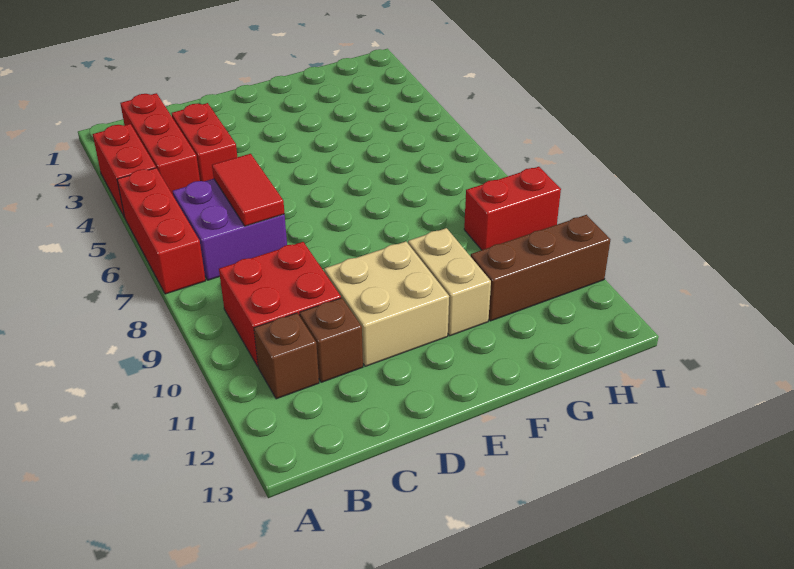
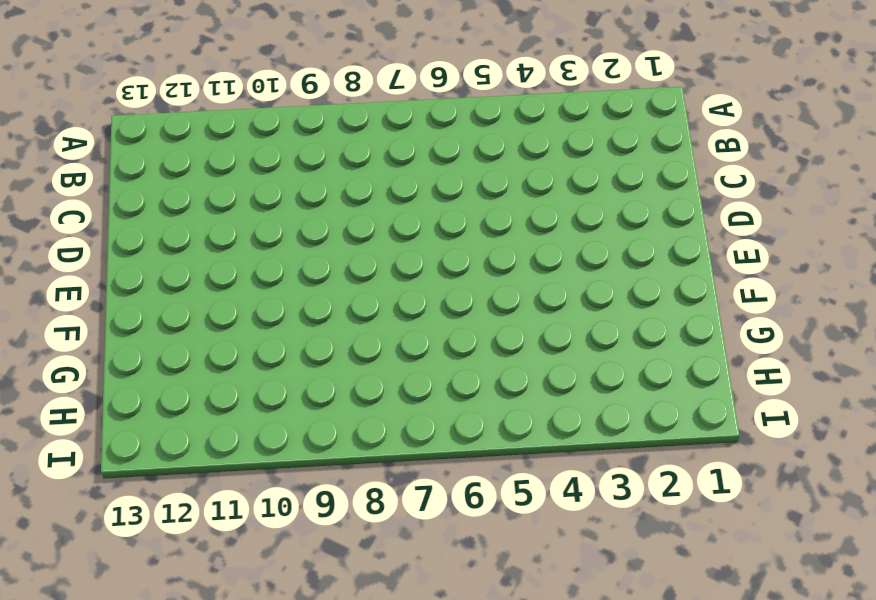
none -> red 1x2 brick [93,124,156,217]
none -> red 1x3 brick [117,168,206,294]
none -> red 1x3 brick [120,93,200,195]

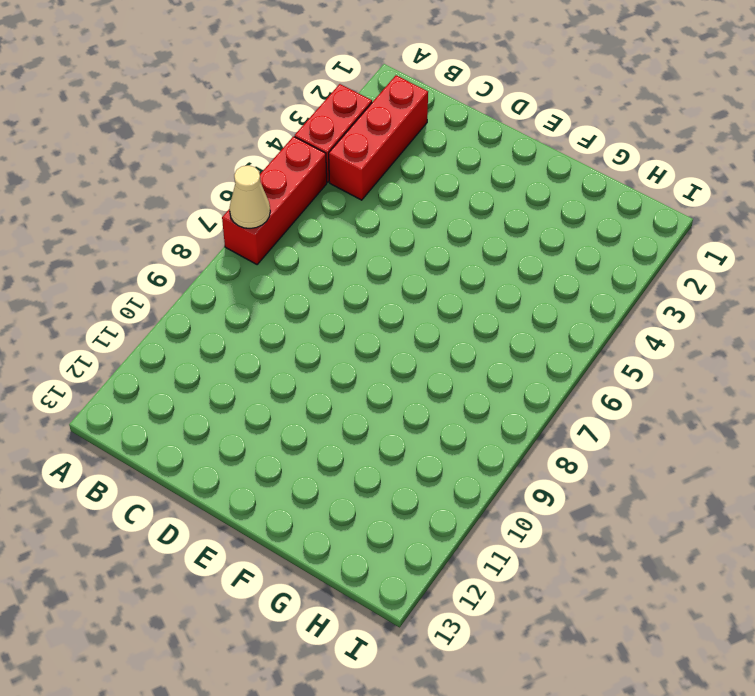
tan 1x1 cone [230,165,270,228] -> none
none -> purple 2x2 brick [173,179,287,280]
none -> red 2x2 brick [219,242,341,366]
none -> brown 1x1 brick [254,313,319,399]

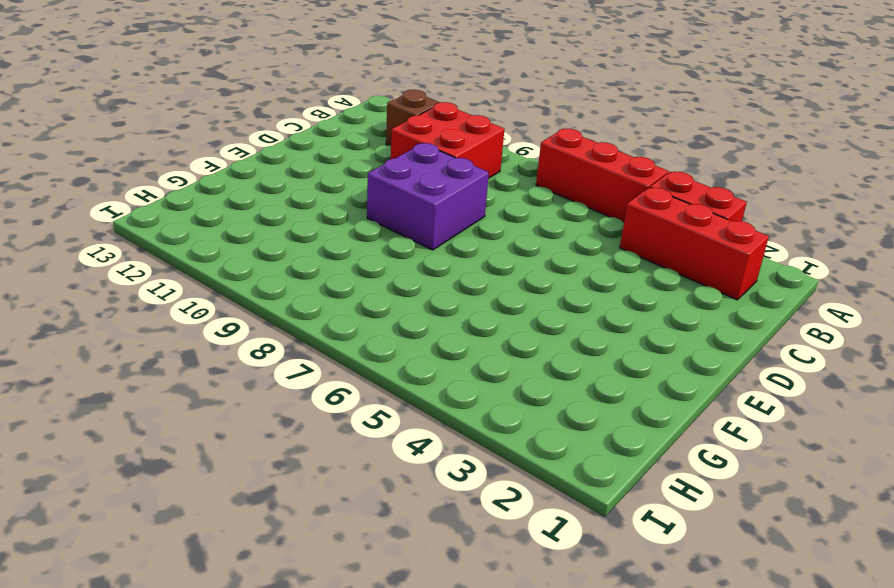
purple 2x2 brick [367,143,489,250] -> purple 2x2 brick moved to [173,179,287,280]
none -> red 1x2 brick [172,103,237,181]
none -> brown 1x1 brick [300,298,363,382]
none -> tan 2x2 brick [324,241,449,366]

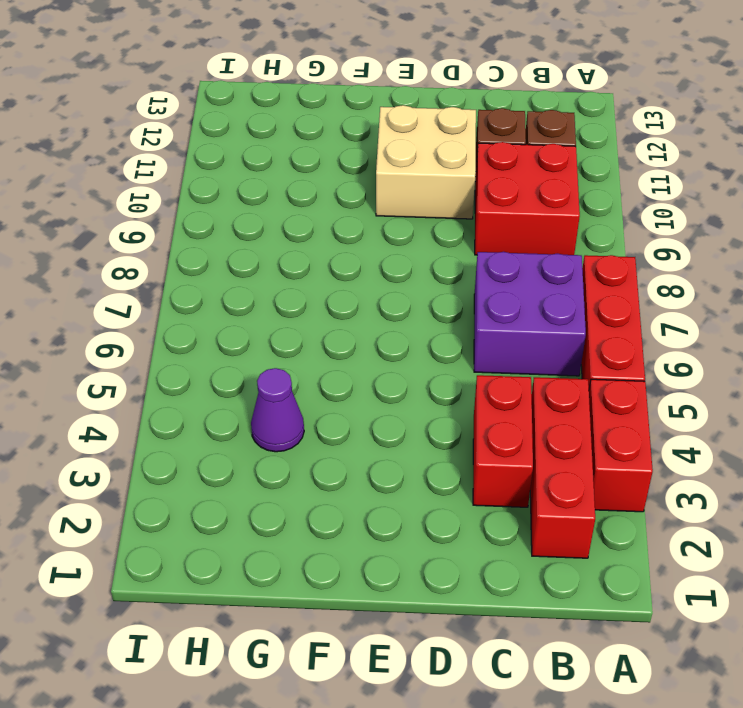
purple 1x1 cone [251,368,304,452] -> none
none -> tan 1x2 brick [408,228,491,336]
none -> brown 1x3 brick [471,215,611,321]
none -> red 1x2 brick [464,167,561,250]

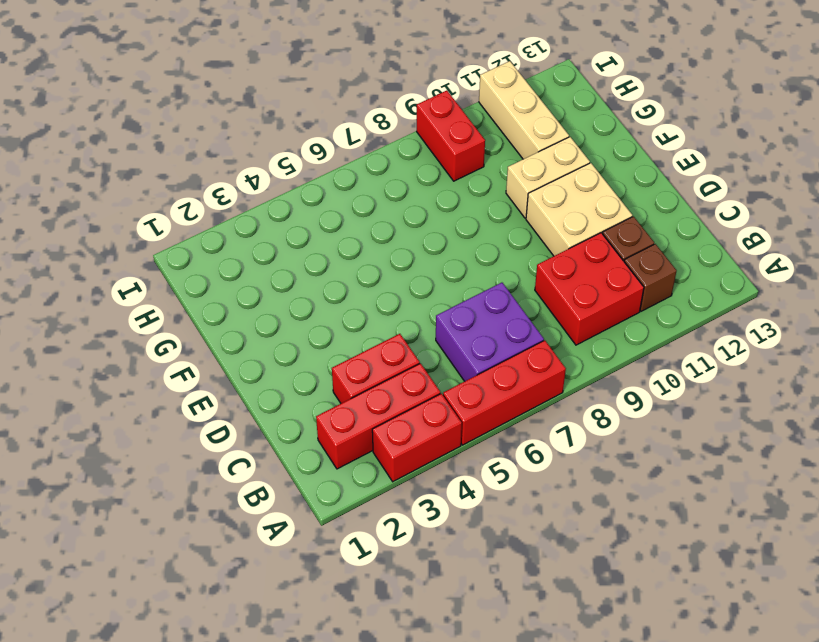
tan 1x3 brick [479,61,569,159] -> brown 1x3 brick [471,215,611,321]
none -> red 1x2 tile [212,154,285,226]

